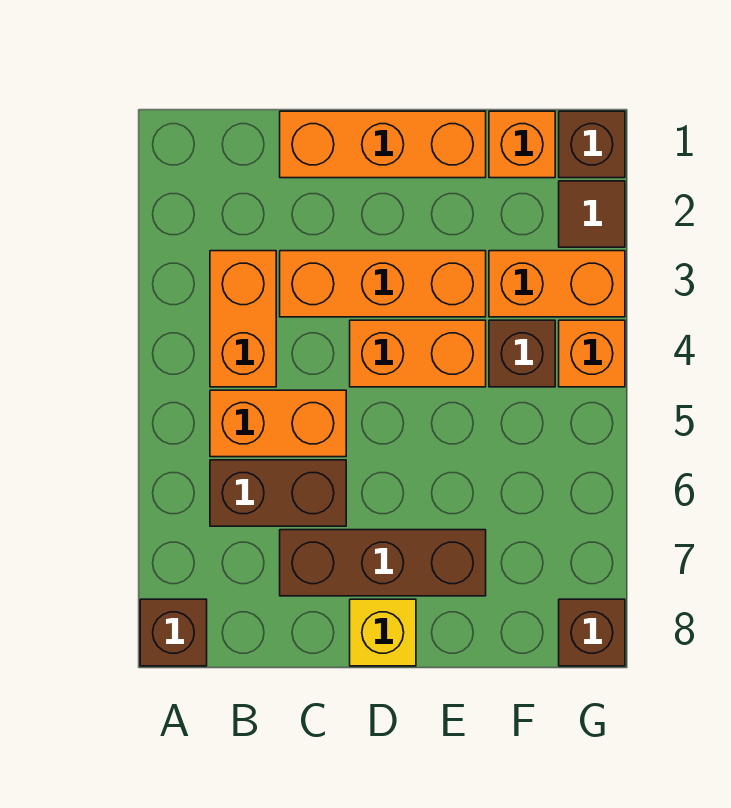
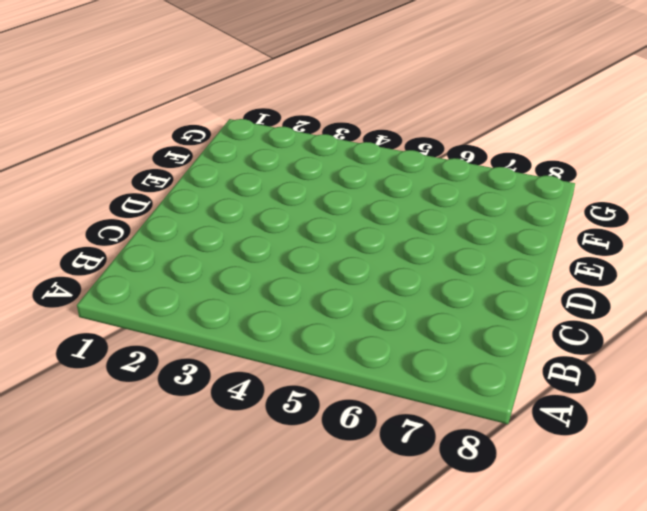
none -> brown 1x1 brick [140,599,207,666]
none -> orange 1x2 brick [210,251,276,387]
none -> orange 1x2 brick [210,390,346,457]

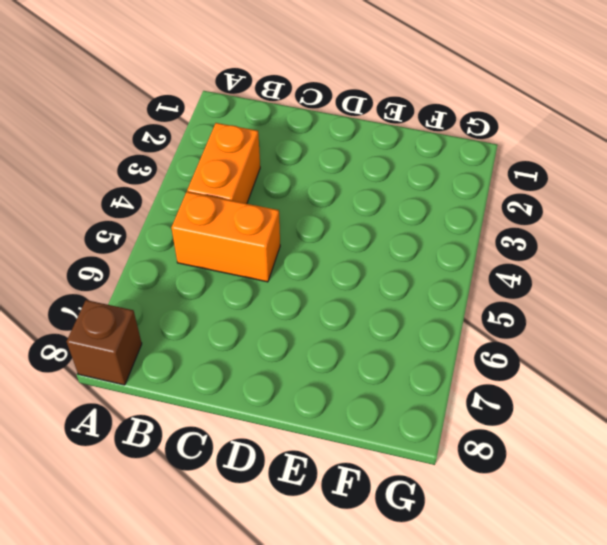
none -> brown 1x2 brick [210,460,346,526]
none -> orange 1x3 brick [280,111,486,178]
none -> orange 1x3 brick [280,251,486,317]

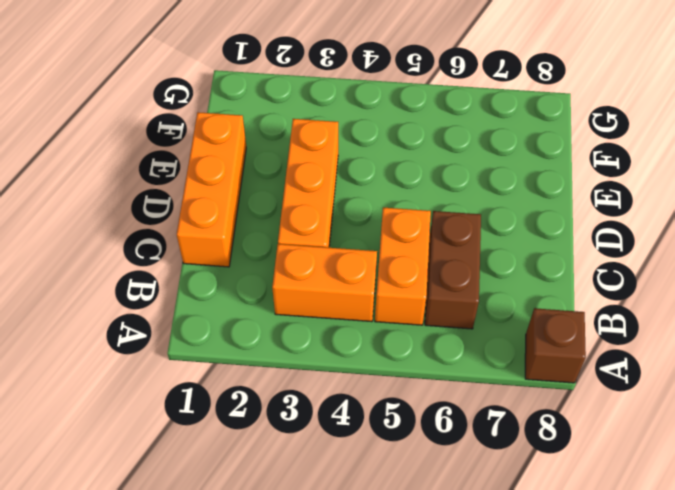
none -> brown 1x3 brick [280,530,486,596]
none -> orange 1x2 brick [350,320,486,387]
none -> yellow 1x1 brick [350,599,416,666]

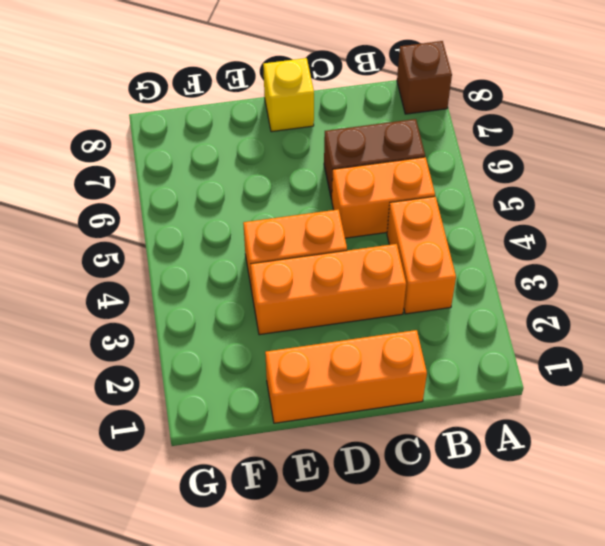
none -> brown 1x3 brick [280,530,486,596]
none -> orange 1x1 brick [489,111,555,178]
none -> orange 1x2 brick [489,251,625,317]

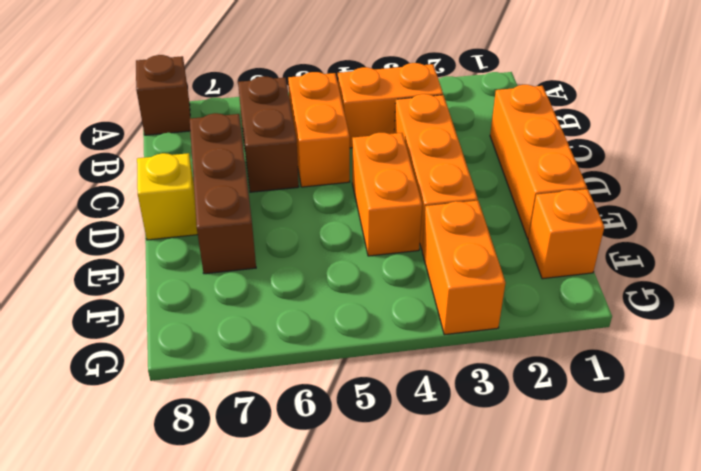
none -> brown 1x1 brick [489,320,555,387]
none -> brown 1x1 brick [559,111,625,178]
none -> brown 1x1 tile [559,181,625,247]

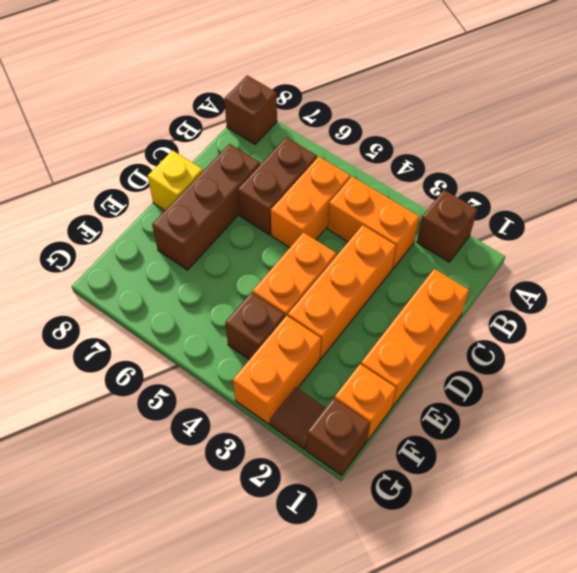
brown 1x1 brick [417,190,478,262] -> brown 1x1 brick moved to [559,599,625,666]
none -> orange 1x1 brick [559,320,625,387]

